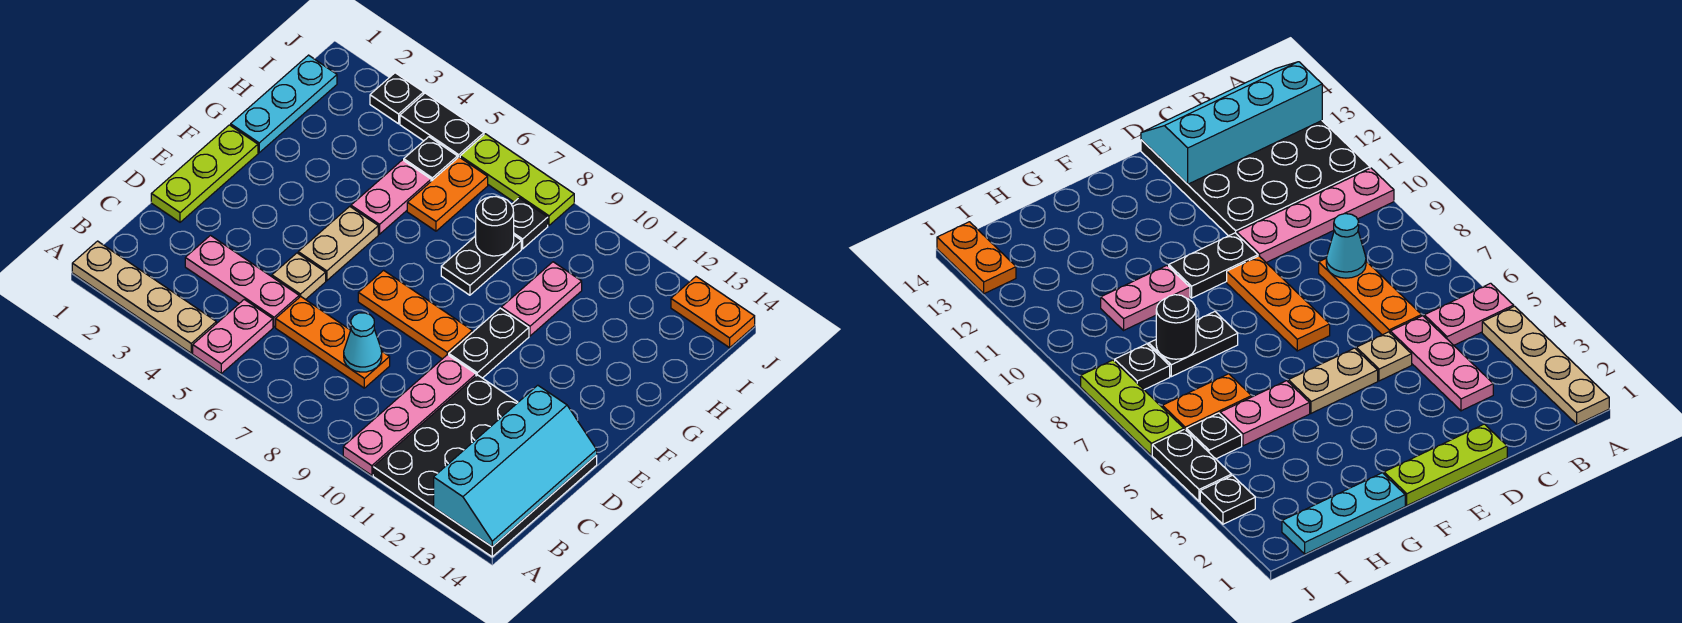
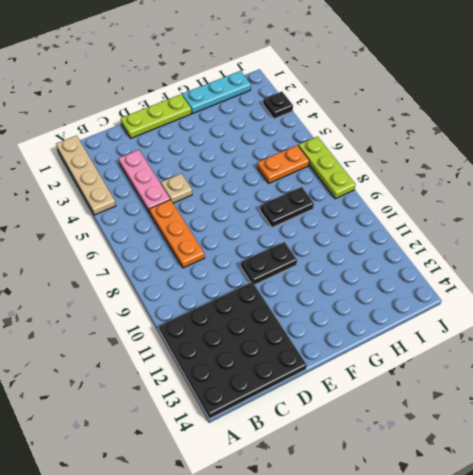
none -> pink 1x2 plate [193,299,273,373]
none -> pink 1x4 plate [343,355,476,475]
none -> tan 1x2 plate [298,206,378,281]

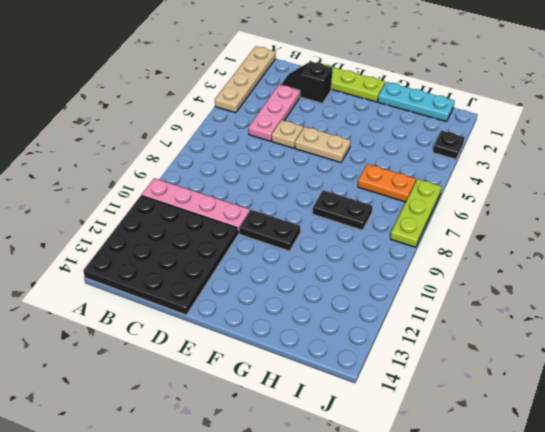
black 1x2 slope [281,62,332,103] -> none
none -> pink 1x2 plate [193,299,273,373]
none -> orange 1x3 plate [276,297,390,388]
none -> orange 1x3 plate [358,270,472,359]

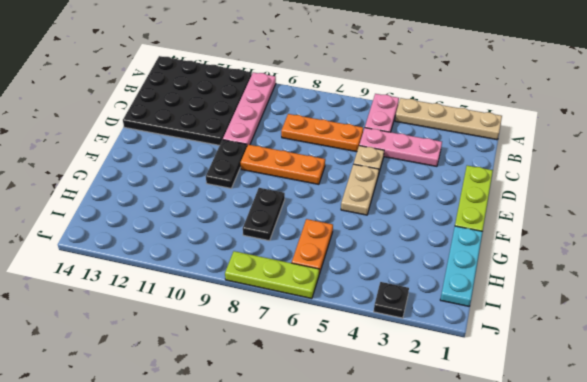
none -> pink 1x2 plate [351,160,431,234]
none -> pink 1x2 plate [501,262,582,336]
none -> black 1x1 plate [404,137,458,181]

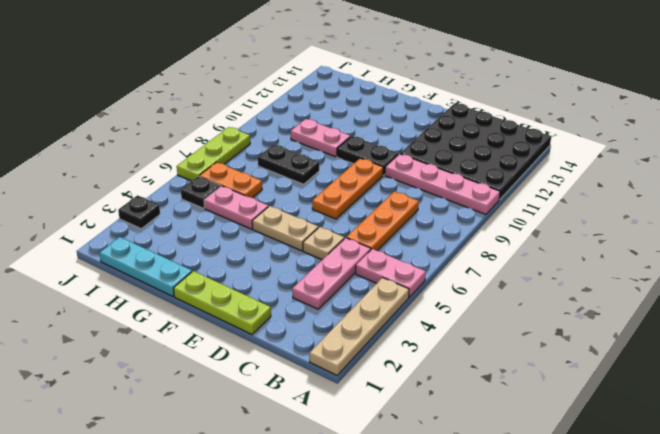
none -> black 1x1 plate [511,198,548,249]
none -> black 1x2 plate [400,93,484,157]
none -> orange 1x2 plate [671,277,755,348]

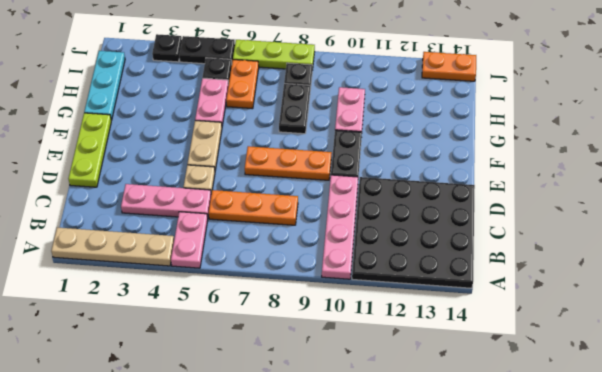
none -> cyan 2x4 slope [434,385,597,547]
none -> cyan 1x1 cone [344,313,382,372]
none -> black 1x1 round brick [476,197,514,256]

